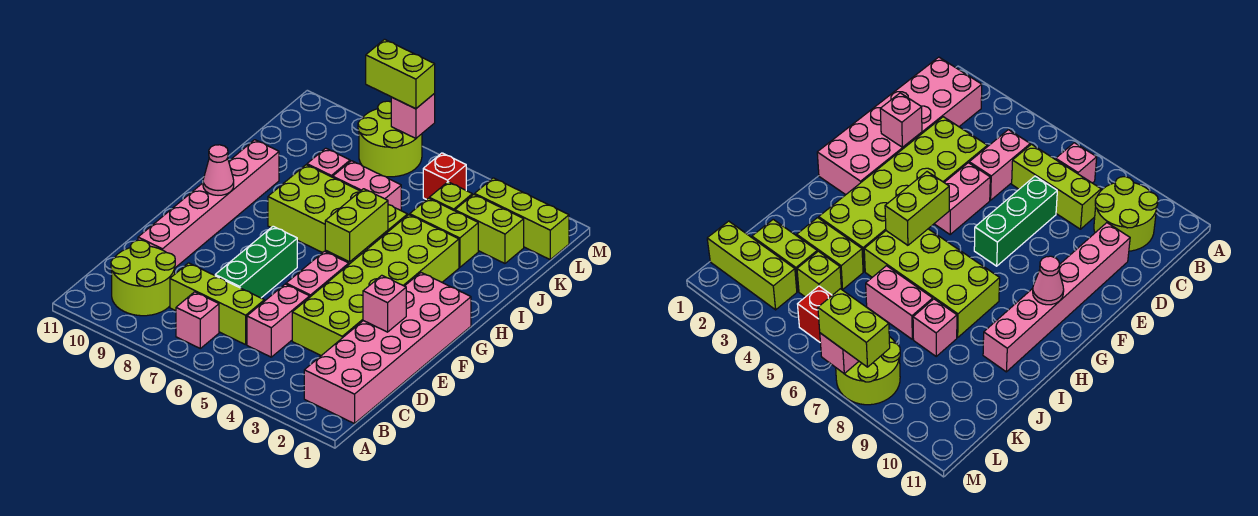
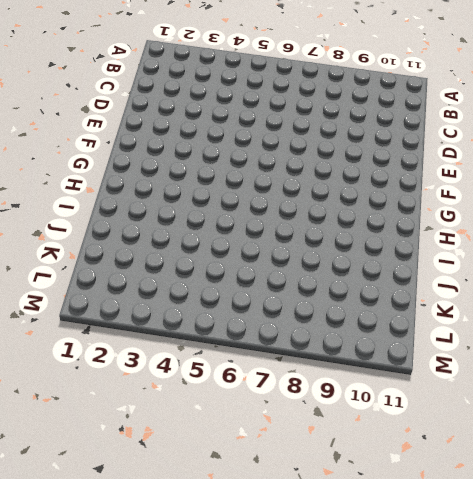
none -> pink 2x6 brick [304,273,471,424]
none -> pink 1x1 brick [176,292,219,348]
none -> lime 2x2 round brick [111,240,175,316]

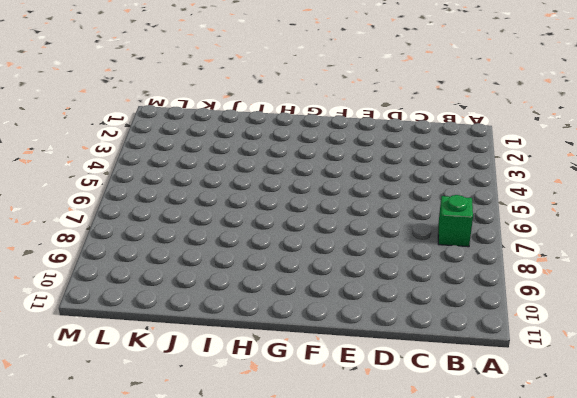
green 1x1 brick [438,195,473,247] -> pink 1x1 brick [176,292,219,348]
none -> pink 2x6 brick [304,273,471,424]
none -> lime 2x2 round brick [111,240,175,316]
none -> pink 1x2 brick [247,284,310,357]

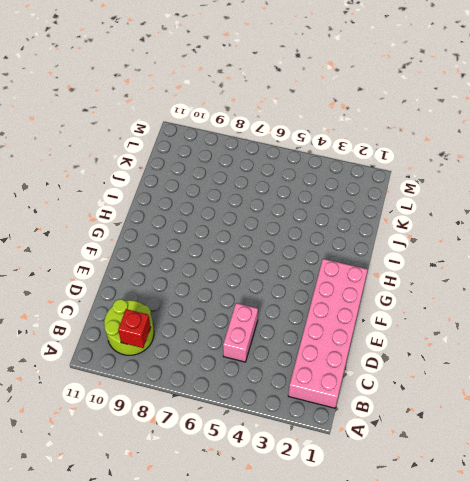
red 1x1 brick [118,309,151,348] -> red 1x1 brick moved to [423,153,466,200]
none -> pink 1x1 brick [176,292,219,348]
none -> lime 1x3 brick [170,263,264,345]
none -> lime 2x6 brick [292,215,459,356]

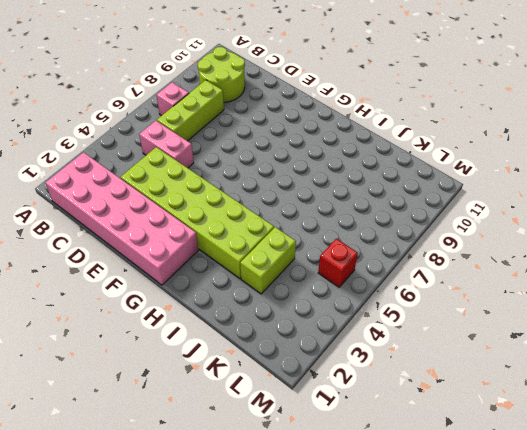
none -> green 1x3 brick [215,226,297,298]
none -> pink 1x6 brick [138,140,279,268]
none -> pink 1x2 brick [286,251,349,297]

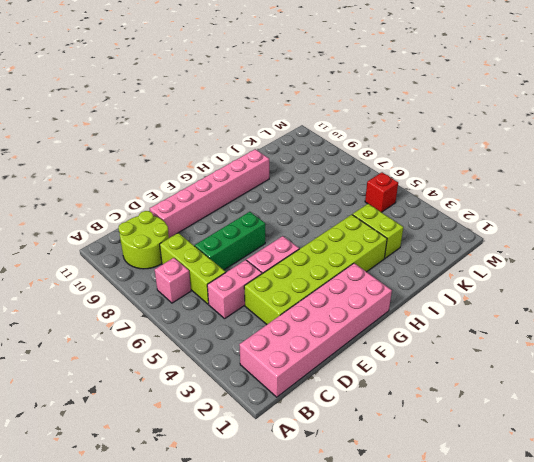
none -> lime 2x4 brick [268,165,408,264]
none -> pink 1x2 brick [333,161,401,210]
none -> pink 1x1 brick [307,148,350,177]

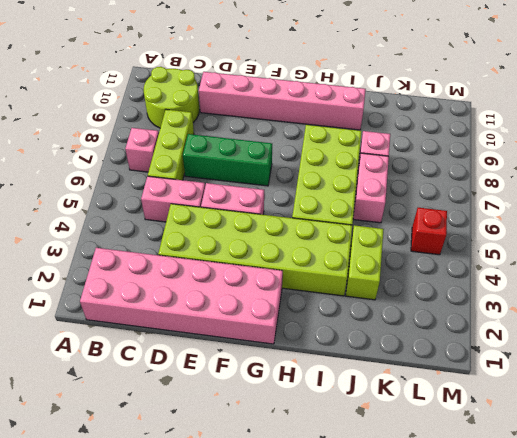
none -> lime 1x2 brick [455,194,524,263]
none -> lime 1x1 brick [429,182,472,211]
none -> lime 1x3 brick [475,178,569,259]

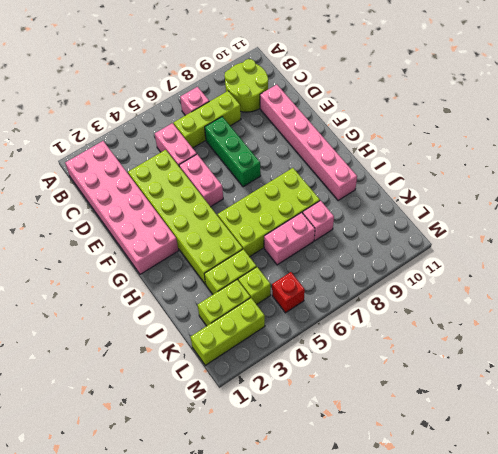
none -> lime 2x2 round brick [358,101,422,177]
none -> pink 1x1 brick [363,275,406,332]
none -> lime 1x2 brick [325,189,388,262]

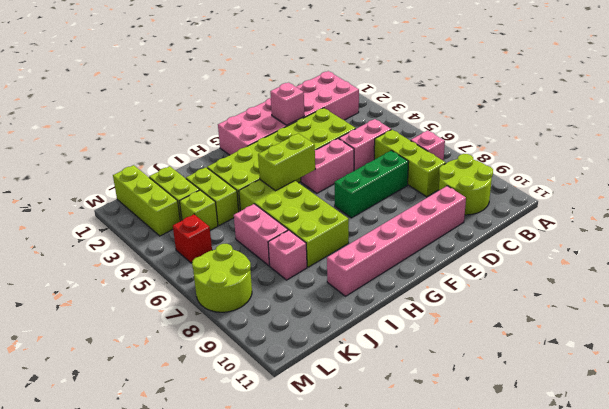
none -> pink 1x1 cone [203,145,234,195]
none -> pink 1x1 brick [391,94,435,138]
none -> lime 1x2 brick [366,39,435,109]

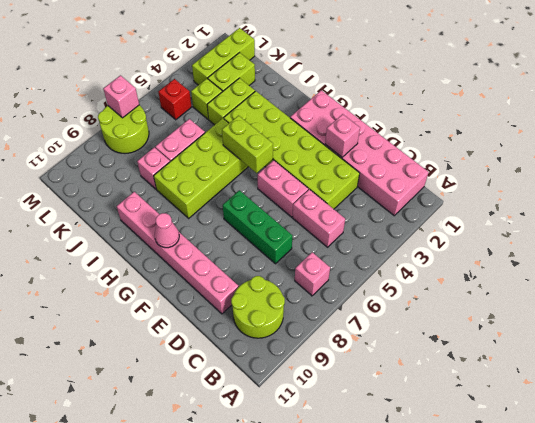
none -> lime 1x3 brick [170,263,264,345]
none -> lime 1x2 brick [366,39,435,109]

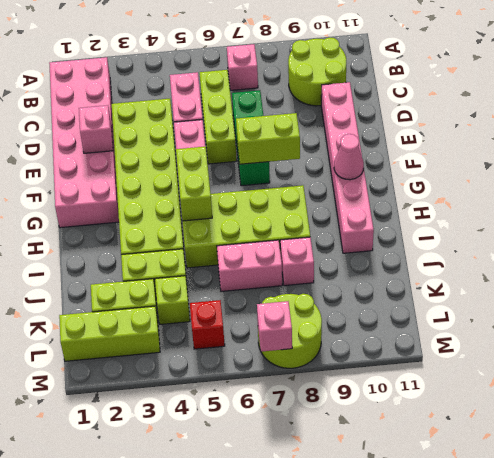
lime 1x3 brick [200,70,237,164] -> lime 1x3 brick turned to [170,263,264,345]
lime 1x2 brick [236,113,300,164] -> lime 1x2 brick moved to [366,39,435,109]

